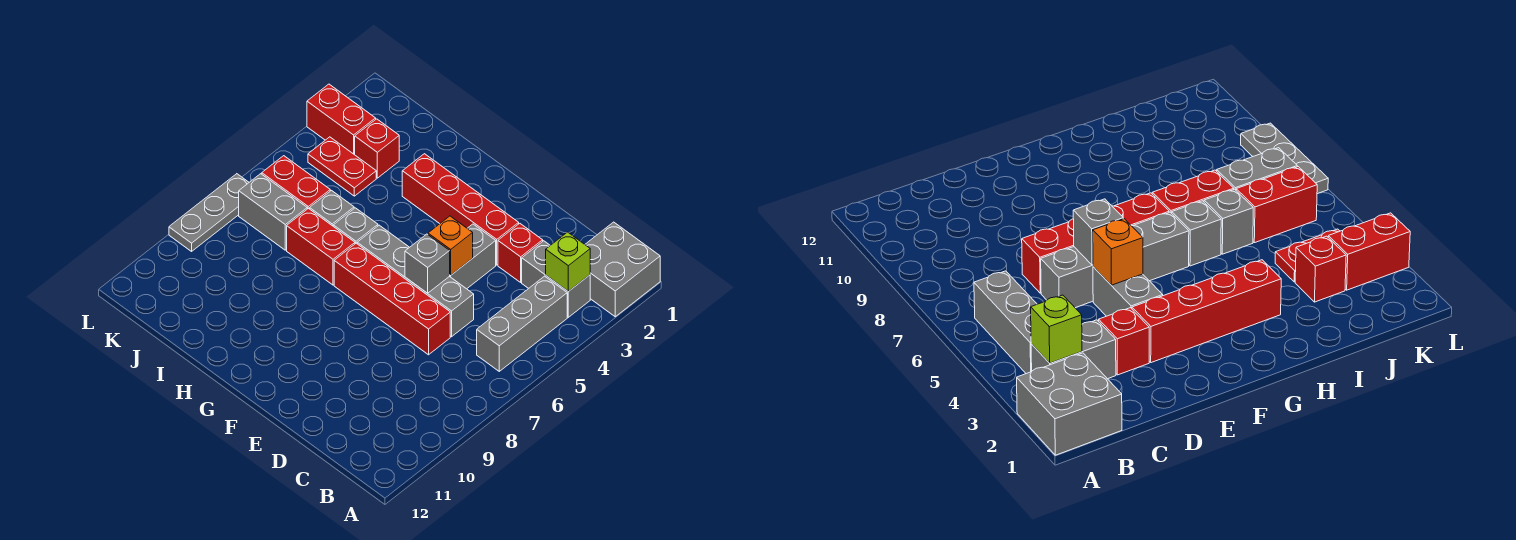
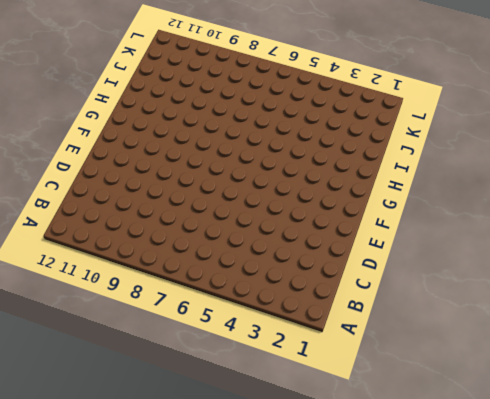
none -> grey 2x2 brick [585,222,660,317]
none -> grey 1x2 brick [522,241,590,317]
none -> grey 1x3 brick [477,276,567,371]

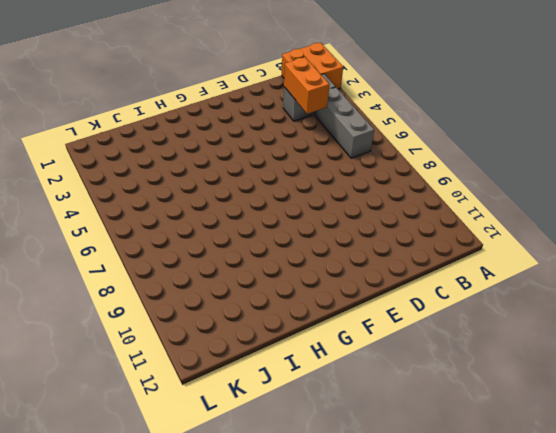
orange 2x2 brick [282,43,343,89] -> grey 2x2 brick [585,222,660,317]
orange 1x2 brick [284,57,329,114] -> none
none -> red 1x1 brick [498,224,543,282]
none -> grey 1x4 brick [357,225,474,337]
none -> red 1x4 brick [334,243,450,355]

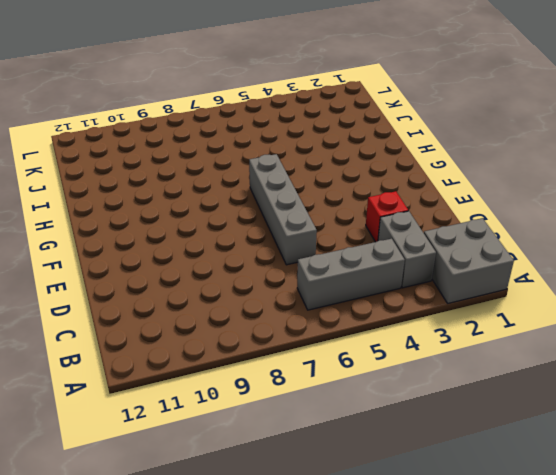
none -> red 1x4 brick [334,243,450,355]
none -> red 1x4 brick [402,154,519,265]
none -> grey 1x2 brick [450,224,496,289]

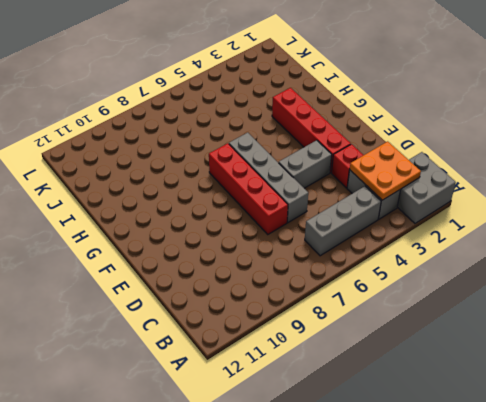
orange 2x2 plate [350,141,421,200] -> lime 1x1 brick [546,232,590,291]
none -> grey 1x1 brick [333,208,378,244]
none -> red 1x2 brick [287,208,355,285]
none -> grey 1x1 brick [310,191,354,226]

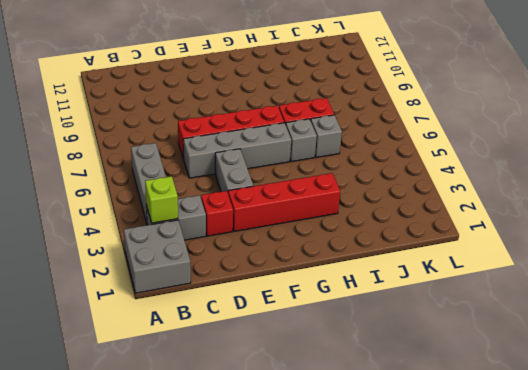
none -> red 1x1 brick [355,119,399,178]
none -> red 1x2 plate [308,137,376,196]
none -> red 1x2 brick [262,156,330,209]

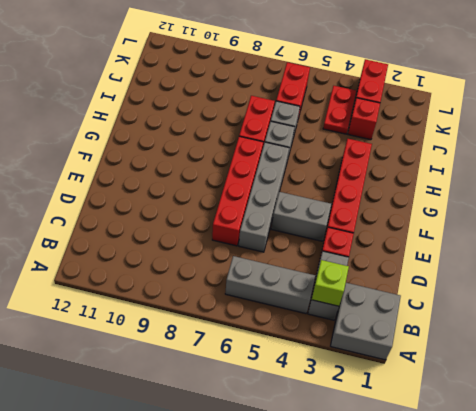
none -> grey 1x2 brick [239,174,307,250]
none -> grey 1x3 plate [169,174,249,251]
none -> orange 1x1 brick [428,216,473,275]

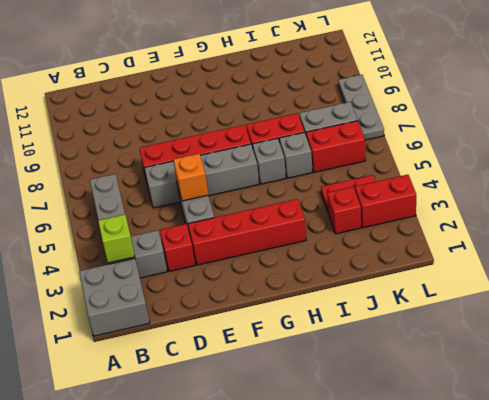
none -> grey 1x1 brick [405,234,450,293]

